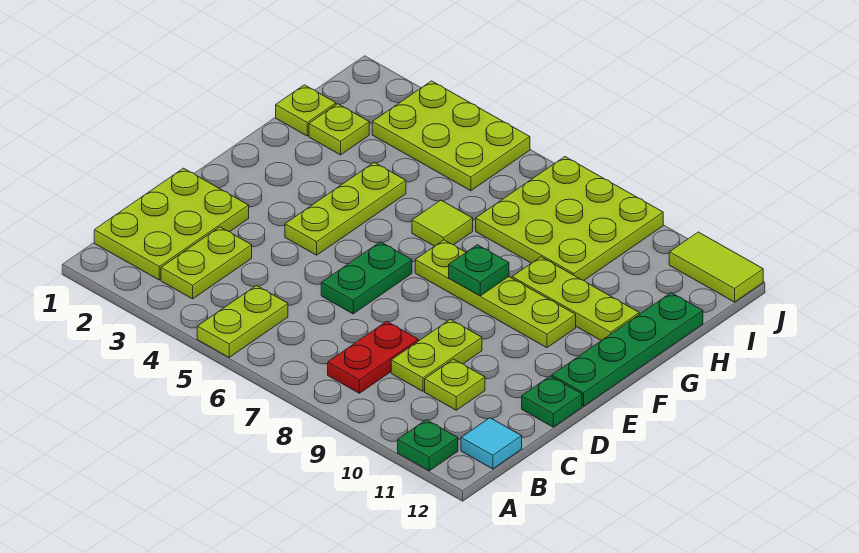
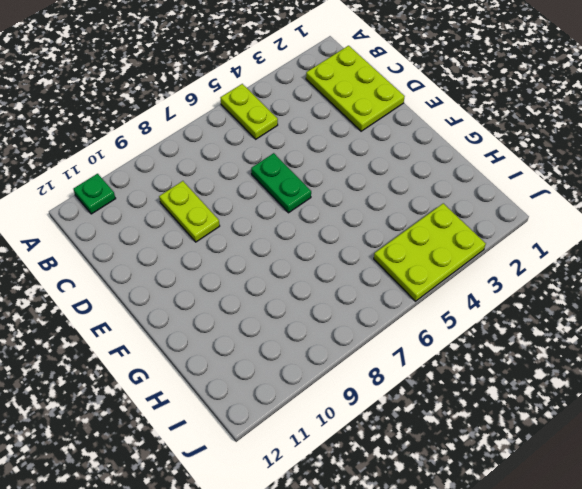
none -> lime 1x2 plate [161,227,252,299]
none -> red 1x2 plate [328,321,418,393]
none -> cyan 1x1 tile [461,418,522,469]

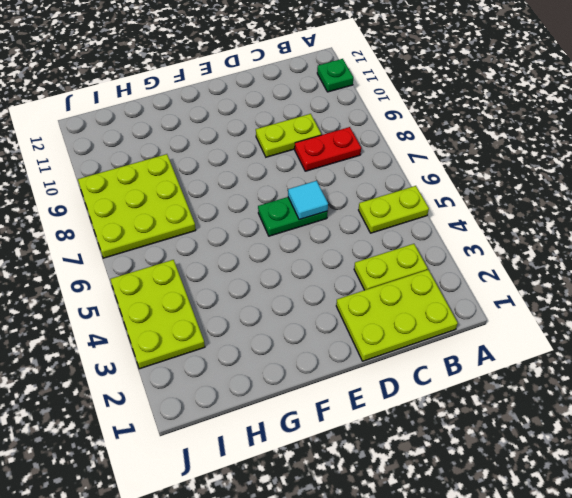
cyan 1x1 tile [288,181,328,220] -> cyan 1x1 tile moved to [461,418,522,469]
none -> lime 1x1 plate [425,359,485,410]
none -> green 1x1 plate [522,376,582,427]
none -> lime 1x3 plate [285,162,406,255]

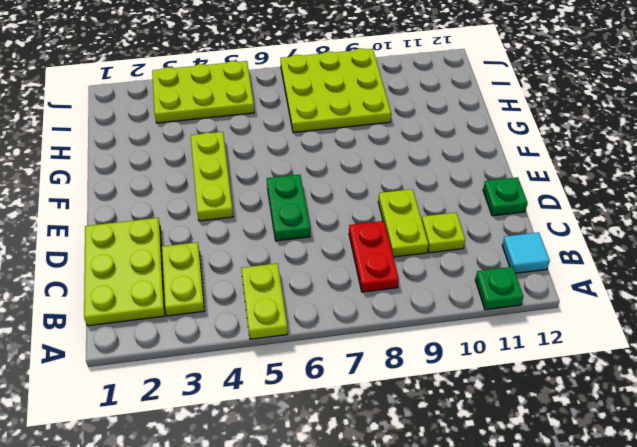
none -> green 1x4 plate [552,293,703,406]
none -> lime 1x4 plate [415,240,576,348]
none -> lime 1x1 tile [412,200,473,246]

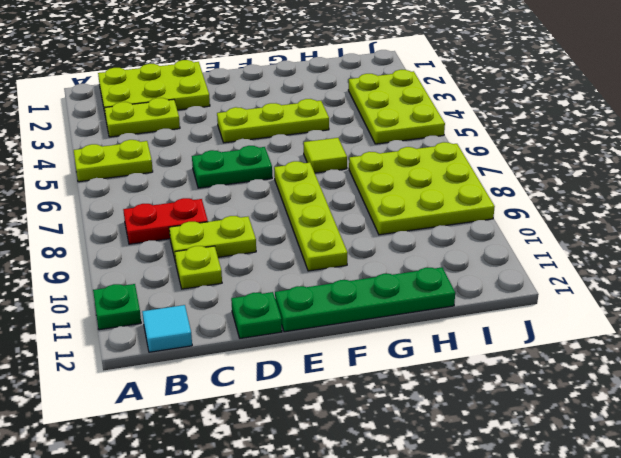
none -> lime 1x3 plate [512,257,639,341]
none -> lime 1x1 plate [276,85,336,136]
none -> lime 1x1 plate [309,104,369,155]

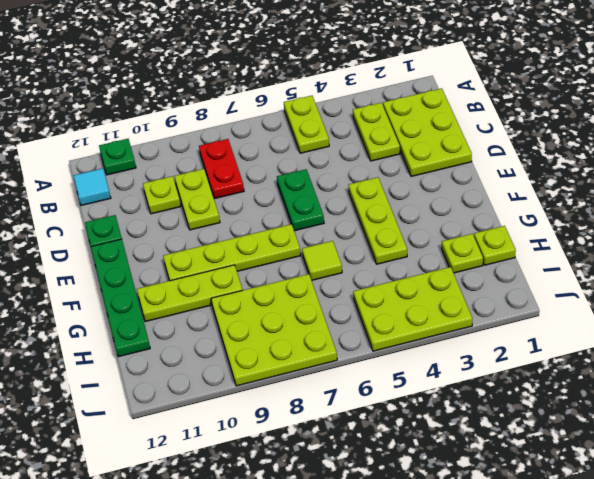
none -> lime 1x2 tile [669,232,763,302]
none -> green 1x1 plate [449,245,509,296]

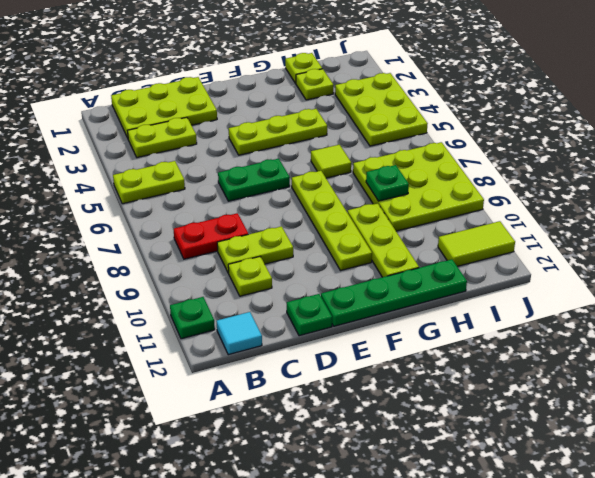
green 1x1 plate [366,165,409,201] -> green 1x1 plate moved to [449,245,509,296]
lime 1x2 tile [438,221,515,266] -> lime 1x2 tile turned to [669,232,763,302]

